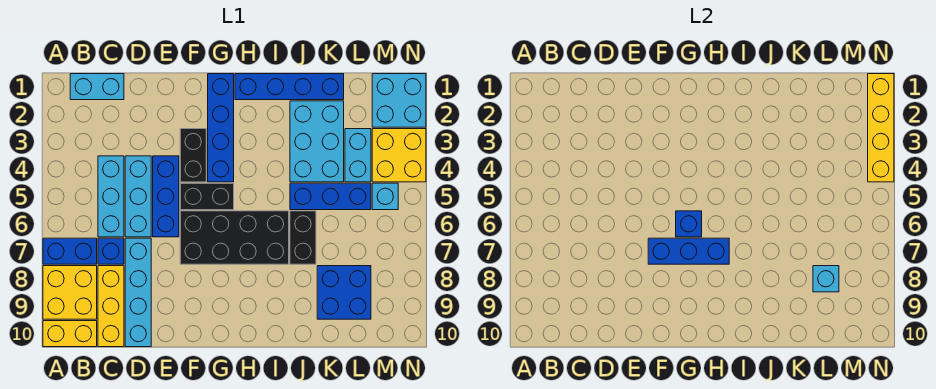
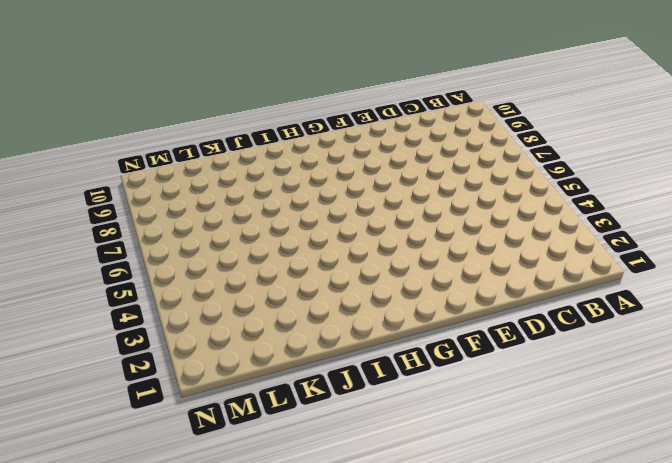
none -> blue 1x2 brick [43,238,97,264]
none -> yellow 2x2 brick [43,266,97,319]
none -> yellow 1x2 brick [43,321,97,347]

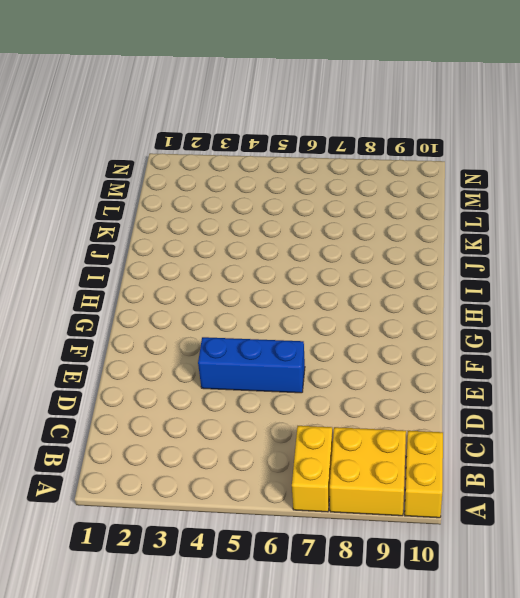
yellow 1x2 brick [292,426,333,512] -> blue 1x2 brick [43,238,97,264]
none -> cyan 1x2 brick [70,74,124,100]
none -> cyan 1x3 brick [98,156,124,237]
none -> blue 1x1 brick [98,238,124,264]

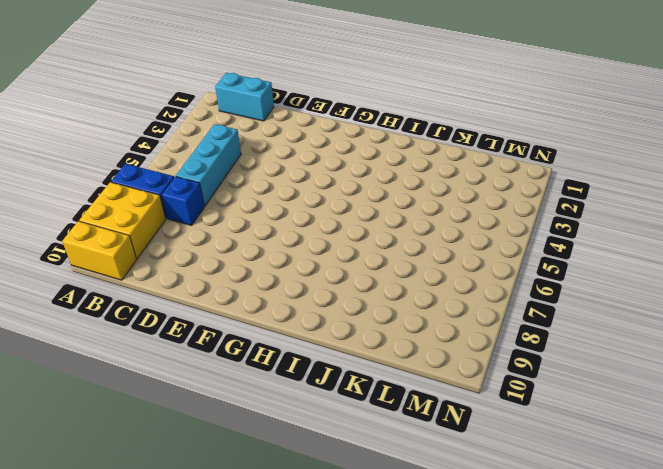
none -> yellow 1x3 brick [98,266,124,347]
none -> cyan 1x3 brick [125,156,151,237]
none -> cyan 1x4 brick [125,238,151,347]

